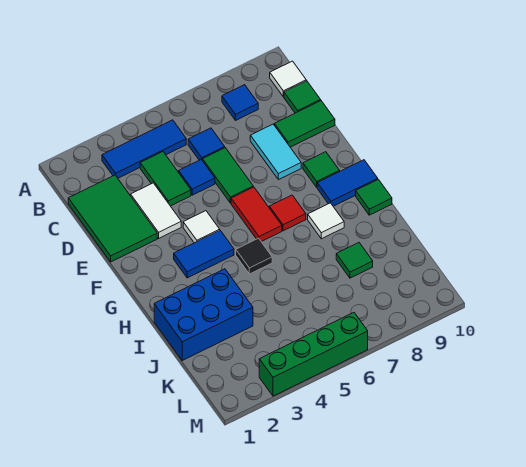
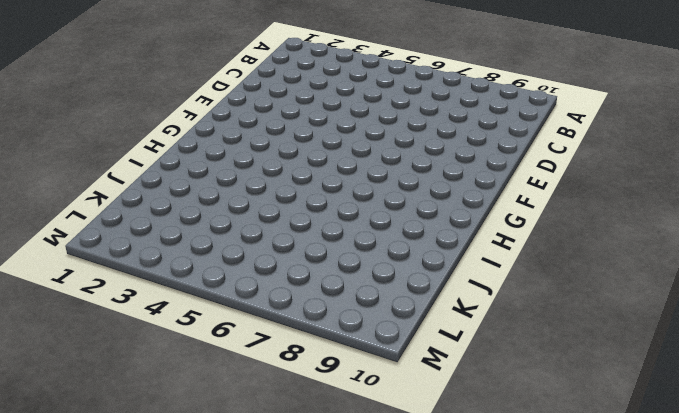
none -> blue 1x3 tile [102,120,186,178]
none -> blue 1x1 tile [222,85,258,121]
none -> white 1x1 tile [270,61,306,97]

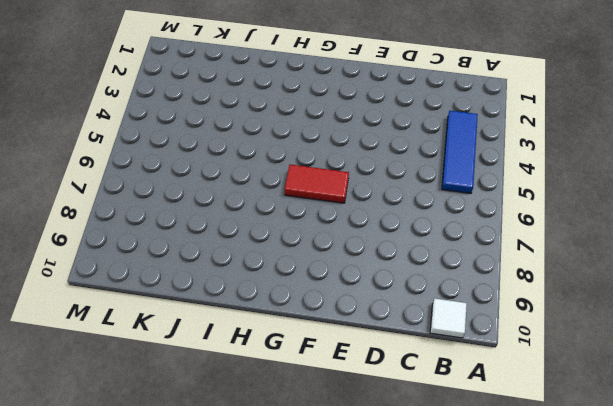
none -> blue 1x1 tile [222,85,258,121]
none -> green 2x3 tile [68,175,157,262]
none -> green 1x2 tile [140,152,191,206]

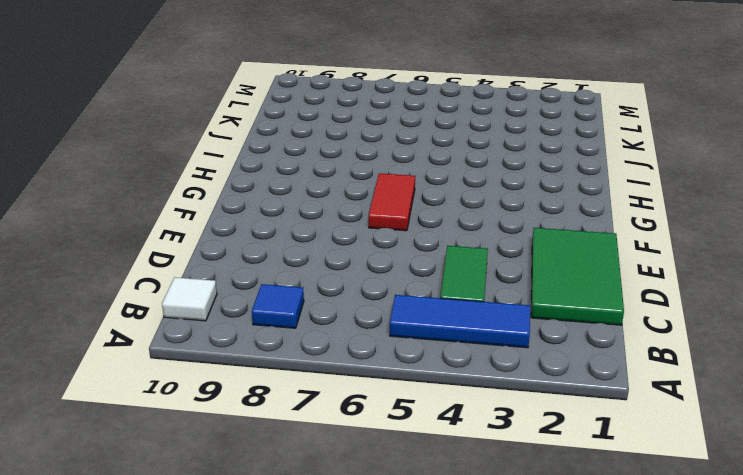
none -> blue 1x1 tile [188,128,225,161]
none -> green 1x1 tile [284,81,321,113]
none -> white 1x2 tile [131,183,181,238]

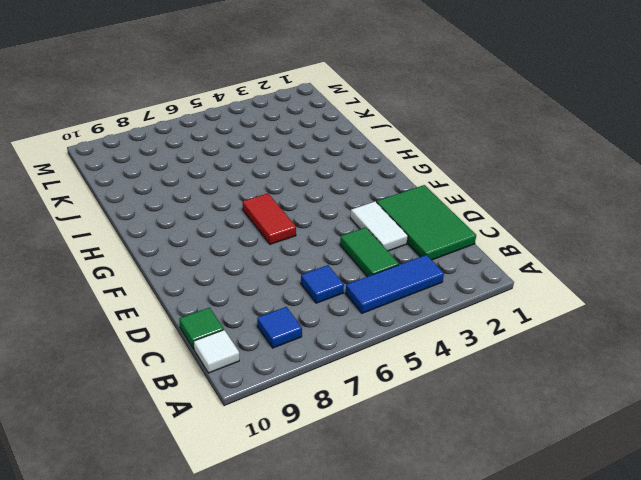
none -> blue 1x1 tile [179,160,215,195]
none -> green 1x2 tile [203,148,253,203]
none -> cyan 1x2 tile [250,124,301,180]

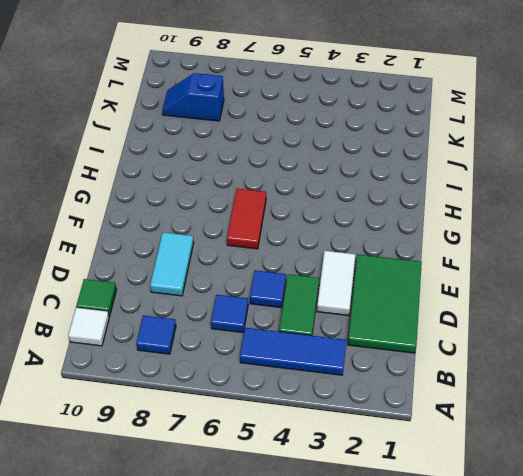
blue 1x2 slope [162,73,224,121] -> none
none -> green 1x2 tile [203,148,253,203]
none -> green 1x2 tile [274,101,335,147]
none -> white 1x1 tile [183,211,220,243]

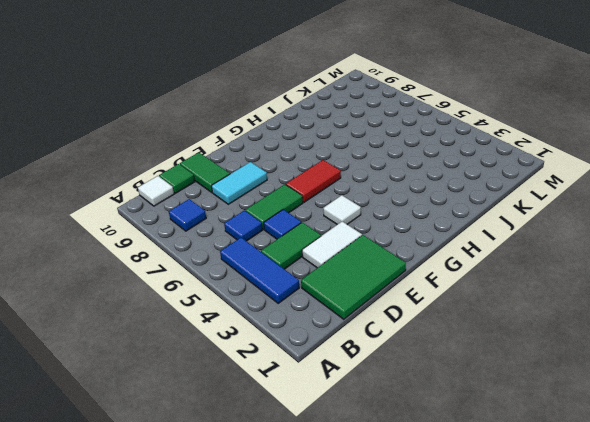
none -> green 1x1 tile [303,152,340,187]
none -> blue 1x2 tile [174,231,234,278]
none -> red 1x1 tile [269,195,306,231]

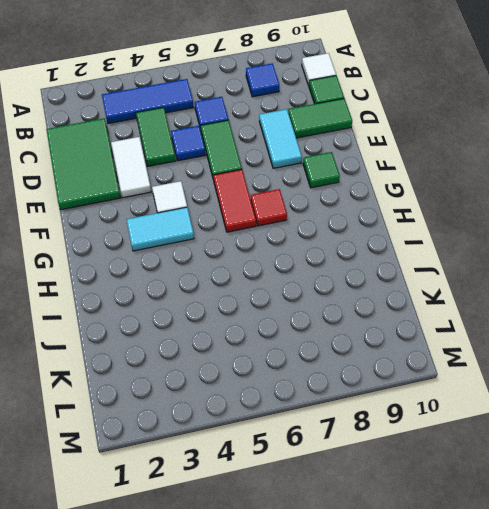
cyan 1x2 tile [126,207,194,251] -> blue 1x2 tile [174,231,234,278]
none -> blue 1x2 tile [317,160,378,206]
none -> black 1x1 tile [236,238,272,274]
none -> white 1x1 tile [308,203,344,239]

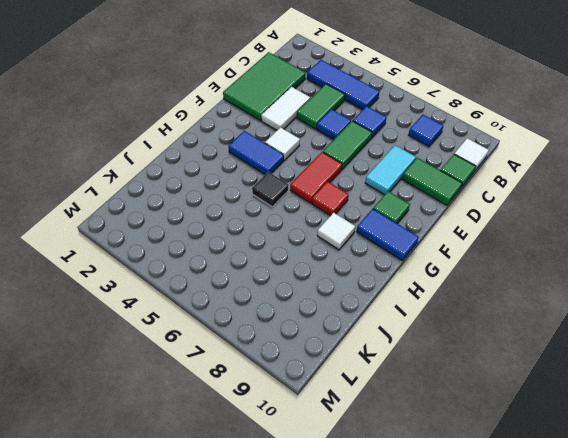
none -> green 1x1 tile [356,179,392,215]
none -> blue 2x3 brick [154,269,253,360]
none -> green 1x1 tile [336,243,373,278]

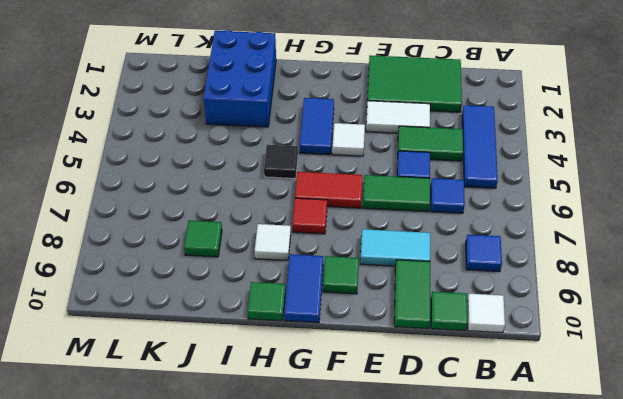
none -> green 1x4 brick [259,313,368,396]

